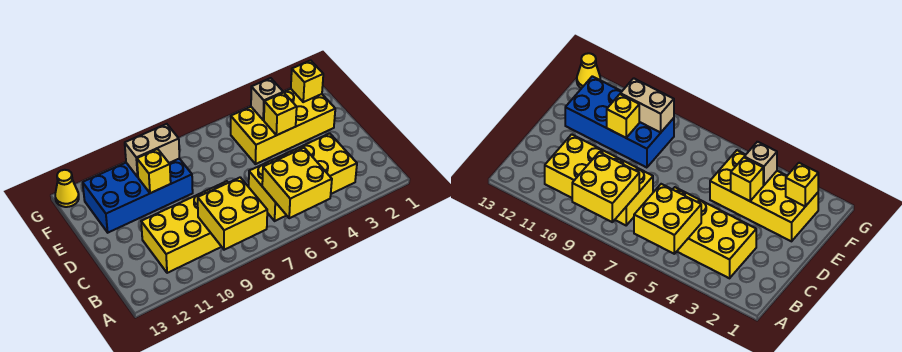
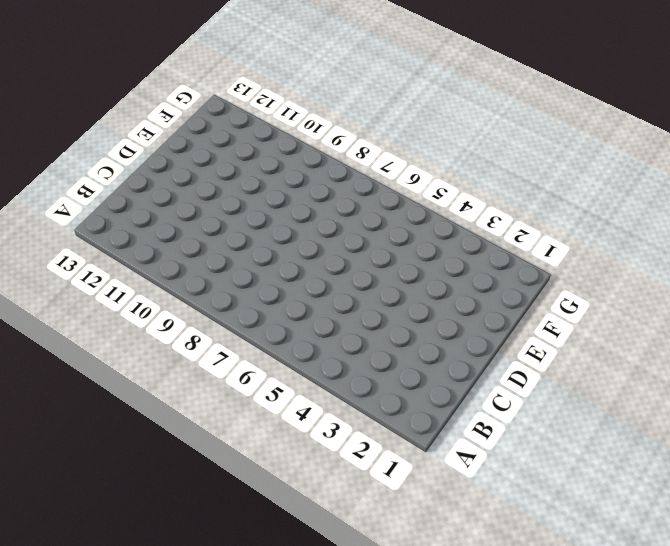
none -> yellow 2x4 brick [249,133,357,221]
none -> yellow 2x4 brick [141,181,228,273]
none -> yellow 2x4 brick [231,89,335,164]

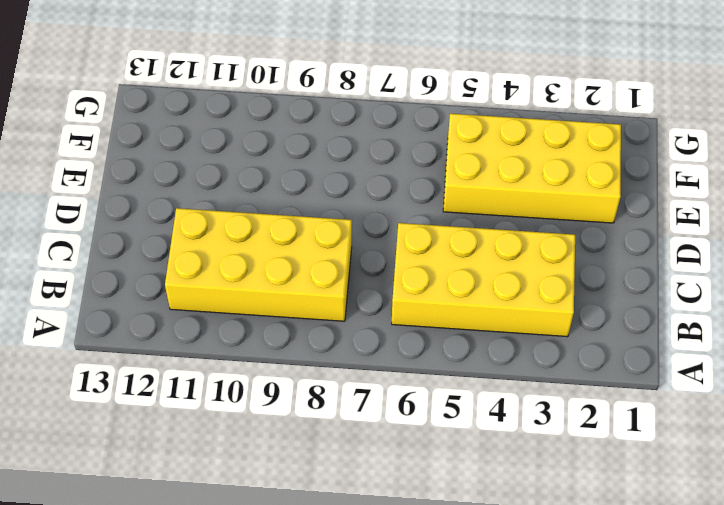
none -> blue 2x4 brick [83,159,193,233]
none -> yellow 1x1 cone [55,170,79,207]
none -> yellow 2x2 brick [262,148,332,218]

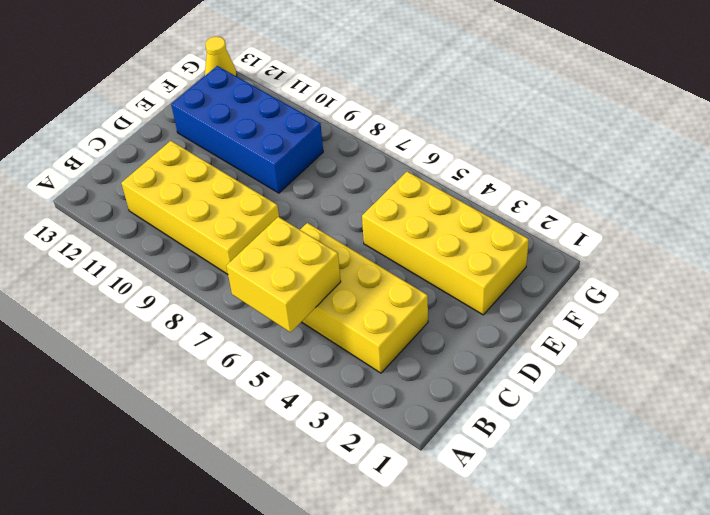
none -> yellow 2x2 brick [198,177,267,250]
none -> yellow 1x1 brick [264,92,297,135]
none -> yellow 1x1 brick [137,149,171,193]

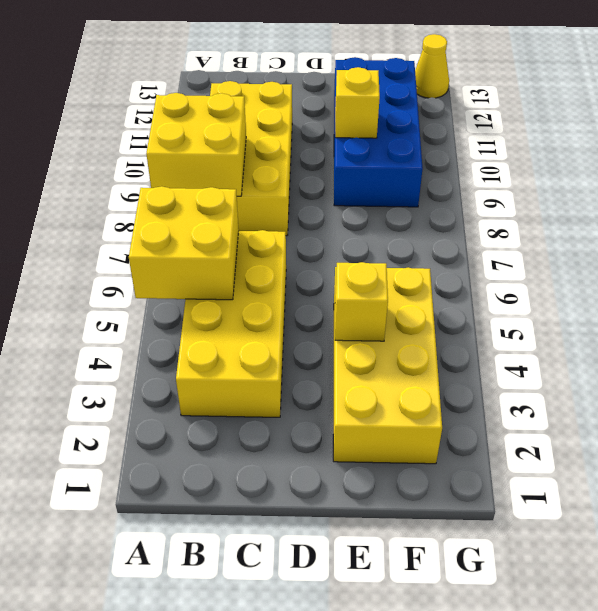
none -> yellow 1x1 brick [291,60,323,102]
none -> tan 1x1 brick [251,78,283,120]
none -> tan 1x2 brick [125,124,179,177]

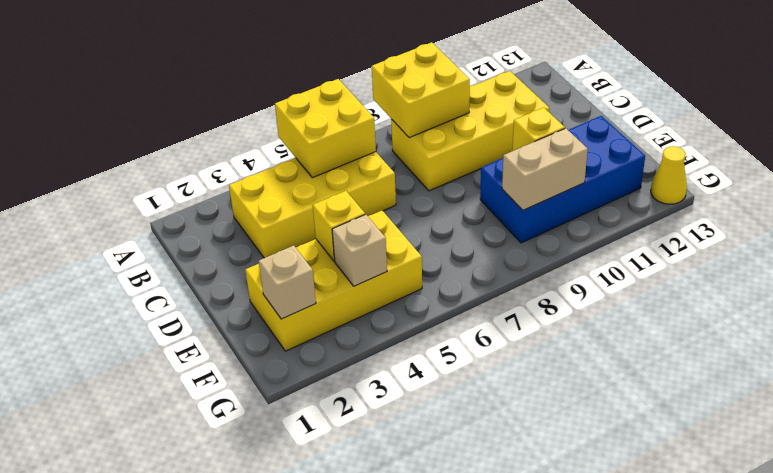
tan 1x1 brick [259,246,316,319] -> yellow 1x1 brick [291,60,323,102]

